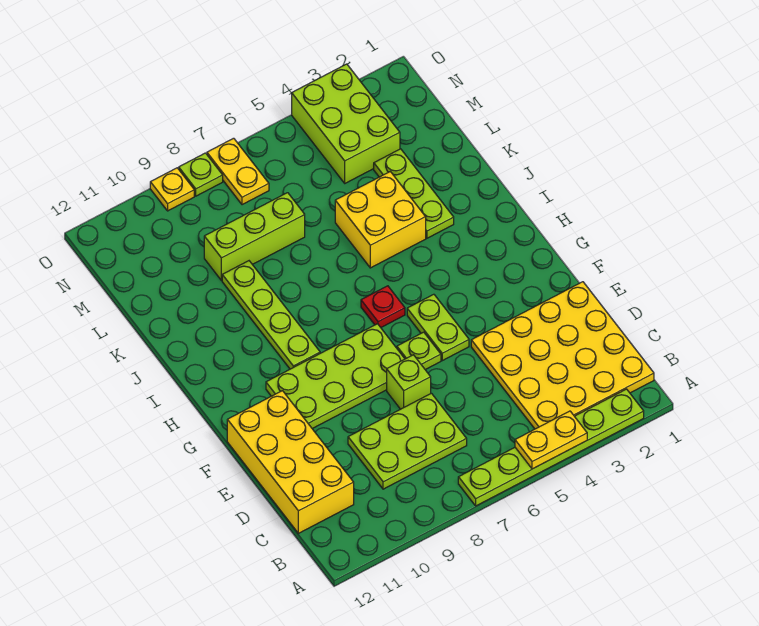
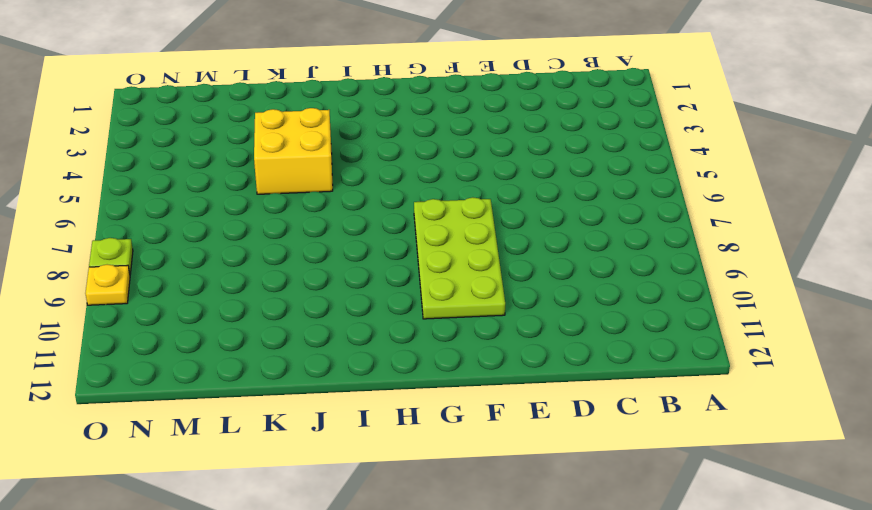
none -> lime 1x6 plate [458,389,644,506]
none -> yellow 4x4 plate [471,282,654,429]
none -> lime 2x3 plate [348,393,467,489]

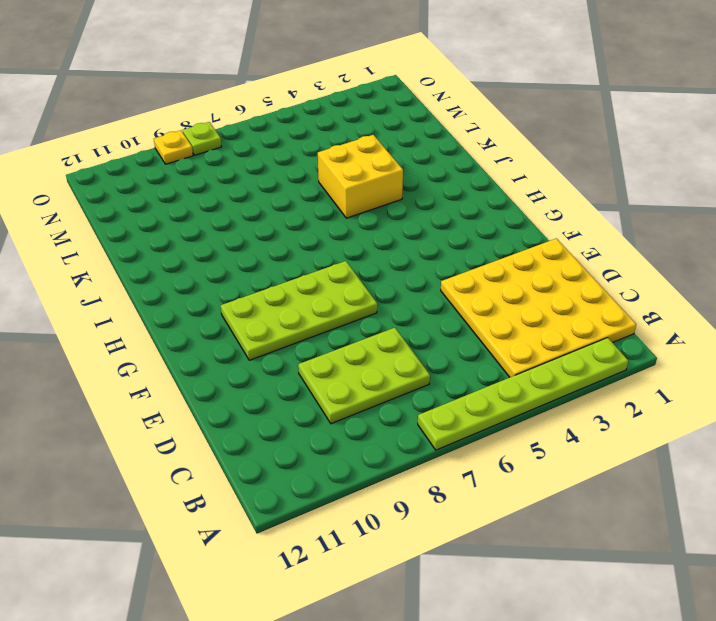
none -> yellow 2x4 brick [227,391,354,533]
none -> lime 1x1 brick [387,355,431,409]
none -> lime 1x2 plate [407,294,469,361]

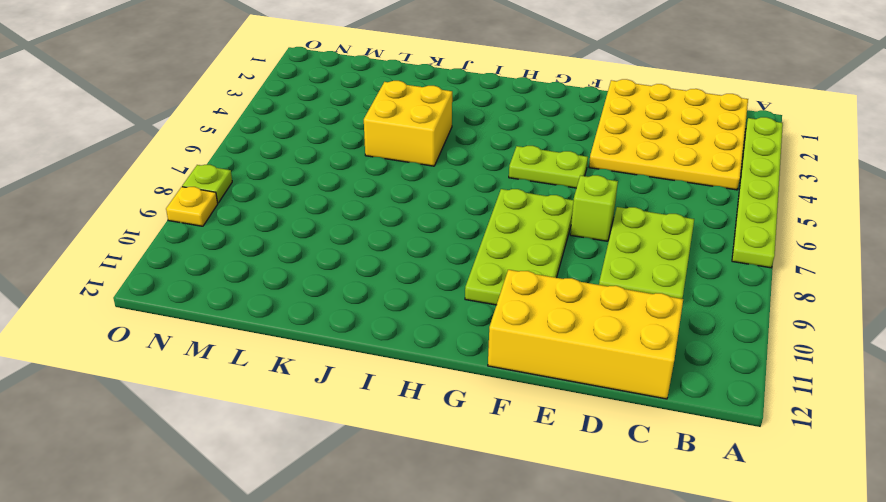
none -> lime 1x1 plate [397,332,441,370]
none -> red 1x1 plate [361,286,405,327]
none -> lime 1x4 plate [222,261,320,369]

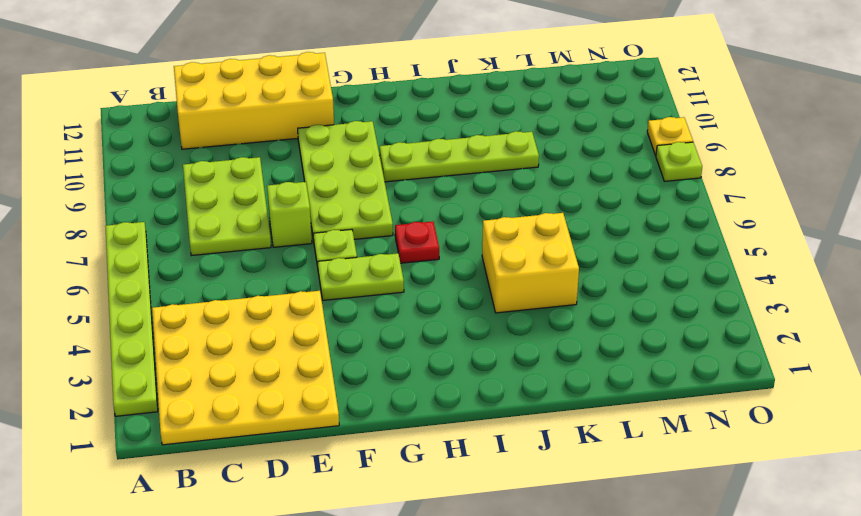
none -> lime 1x3 plate [374,149,454,238]
none -> lime 1x3 brick [204,193,305,281]
none -> lime 2x3 brick [292,64,400,183]

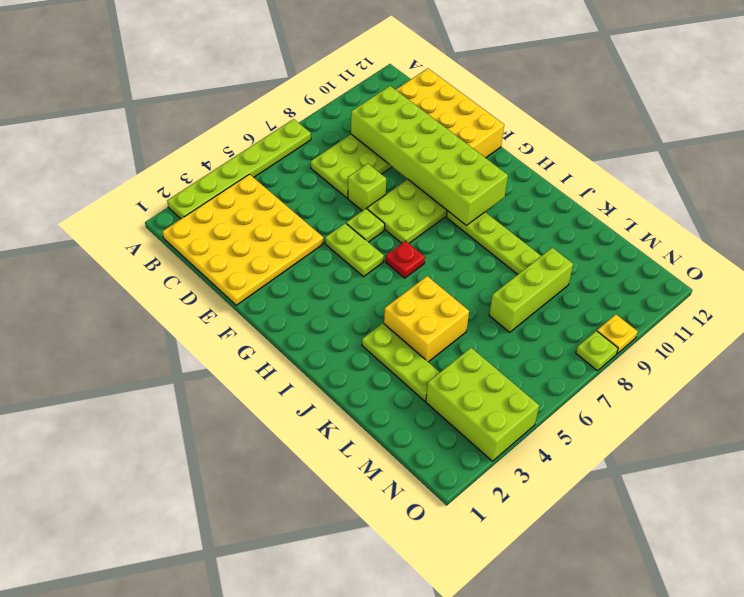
lime 2x6 brick [351,86,508,225] -> none
none -> yellow 1x2 plate [207,138,269,205]
none -> yellow 1x2 plate [515,411,587,469]

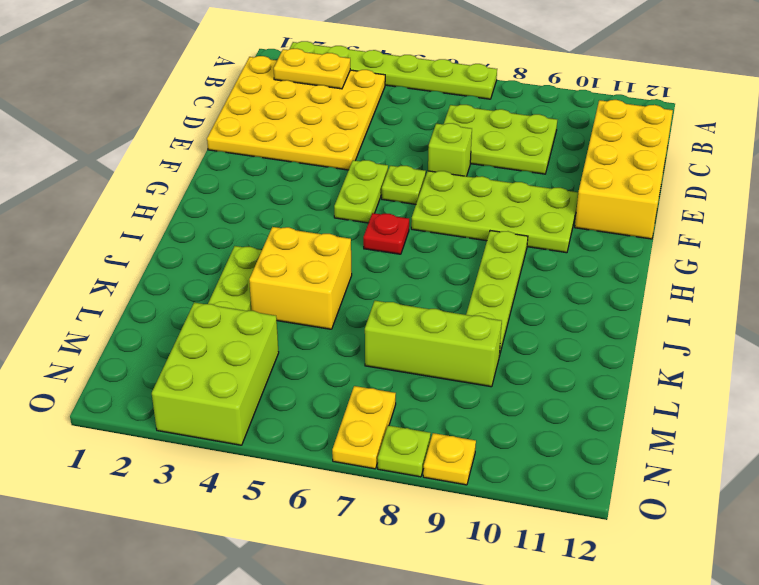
yellow 1x2 plate [274,49,350,89] -> yellow 1x2 plate moved to [515,411,587,469]

